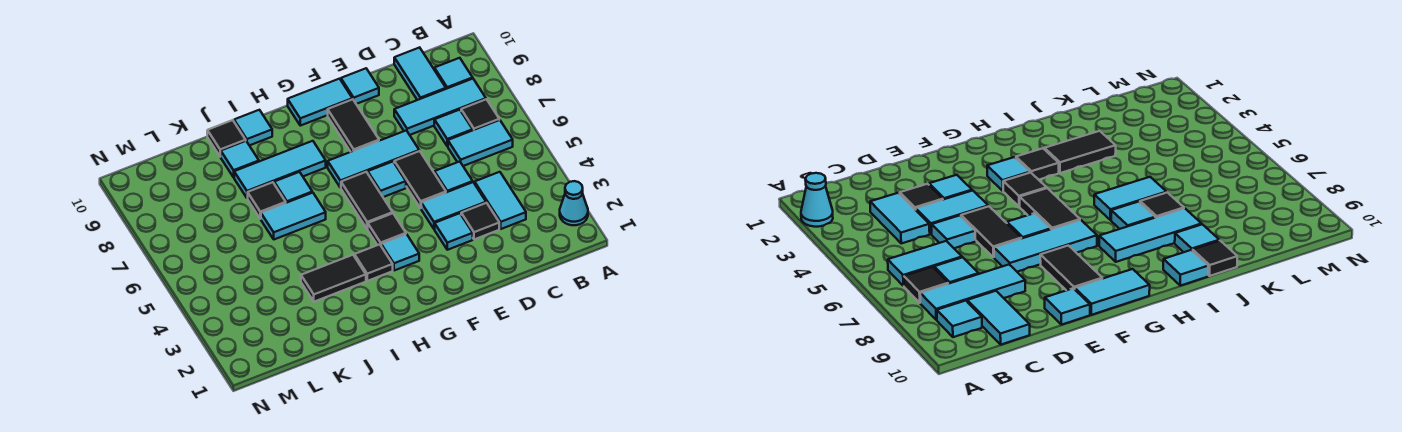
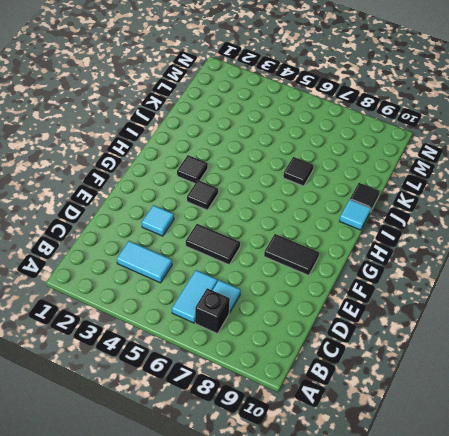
black 1x1 brick [195,288,230,334] -> black 1x1 tile [461,99,499,130]
none -> cyan 1x1 cone [560,181,588,225]
none -> cyan 1x3 tile [394,79,486,135]
none -> cyan 1x1 tile [434,58,473,89]
none -> cyan 1x2 tile [394,47,446,100]

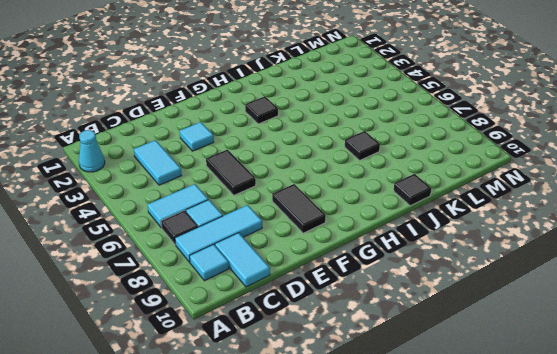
none -> black 1x1 tile [461,203,499,239]
none -> cyan 1x2 tile [421,182,486,229]
none -> cyan 1x1 tile [435,161,473,192]
none -> cyan 1x3 tile [328,130,419,188]

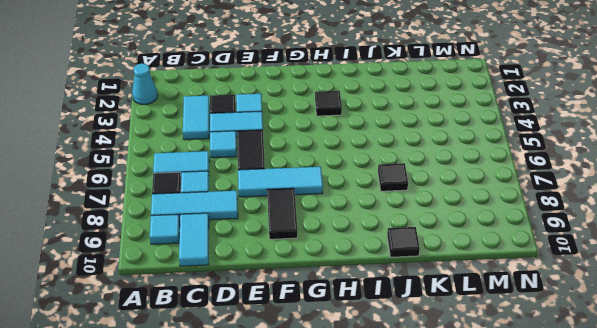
none -> cyan 1x1 tile [341,68,379,104]
none -> cyan 1x1 tile [368,162,406,197]
none -> cyan 1x2 tile [288,79,352,126]
none -> cyan 1x1 tile [381,234,419,271]

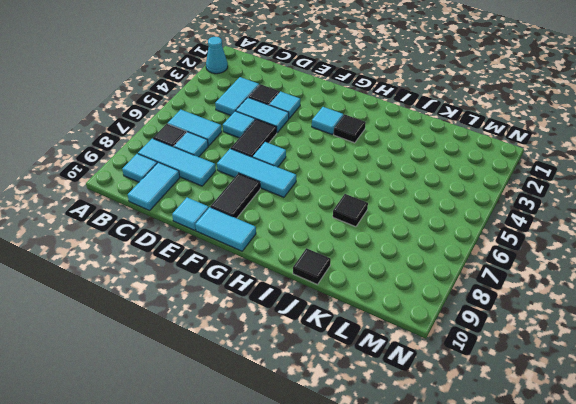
none -> black 1x1 tile [368,213,406,245]
none -> black 1x2 tile [341,172,393,229]
none -> cyan 1x3 tile [234,141,326,198]
none -> black 1x2 tile [301,255,366,302]

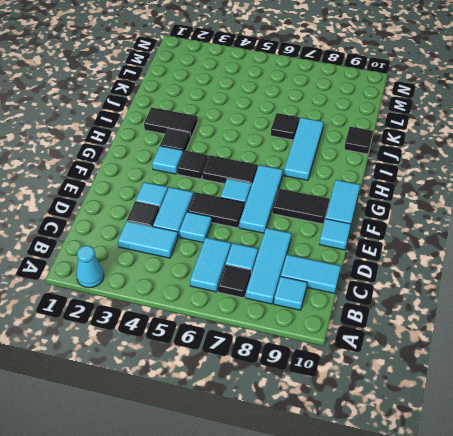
black 1x2 tile [144,108,197,138] -> black 1x2 tile turned to [301,255,366,302]
none -> cyan 1x2 tile [261,193,326,239]
none -> cyan 1x1 tile [274,172,312,203]
none -> cyan 1x1 tile [234,110,272,146]
none -> cyan 1x1 tile [220,141,259,177]

